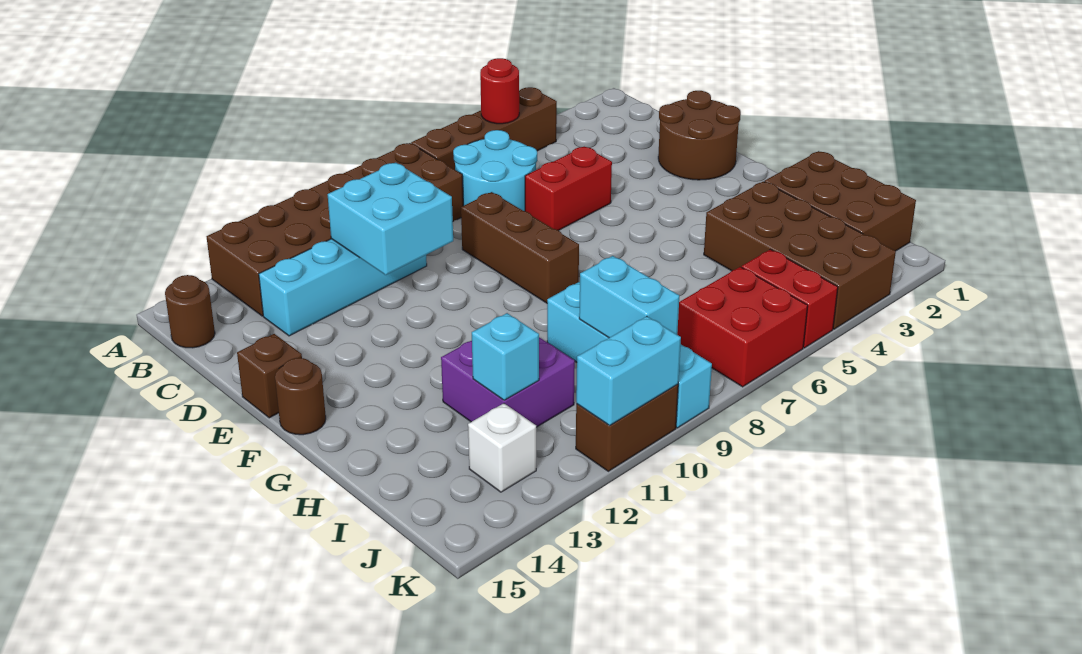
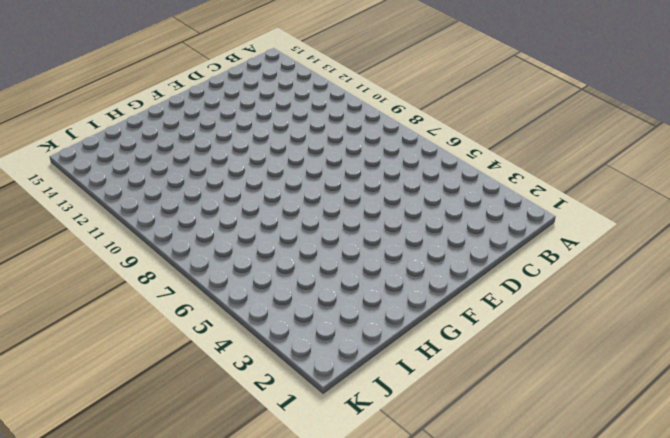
none -> brown 1x4 brick [411,87,557,170]
none -> brown 2x6 brick [207,143,463,316]
none -> cyan 2x2 round brick [453,130,537,211]

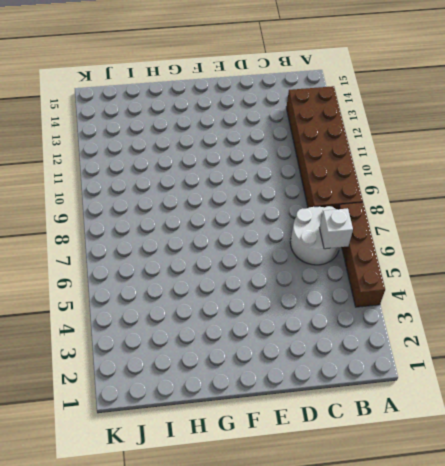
white 2x2 round brick [290,206,340,265] -> cyan 2x2 round brick [453,130,537,211]
white 1x1 brick [319,208,353,249] -> white 1x1 brick moved to [468,403,536,492]
none -> brown 1x1 round brick [165,275,215,348]
none -> cyan 1x4 brick [259,239,427,336]
none -> brown 2x2 round brick [658,91,741,180]

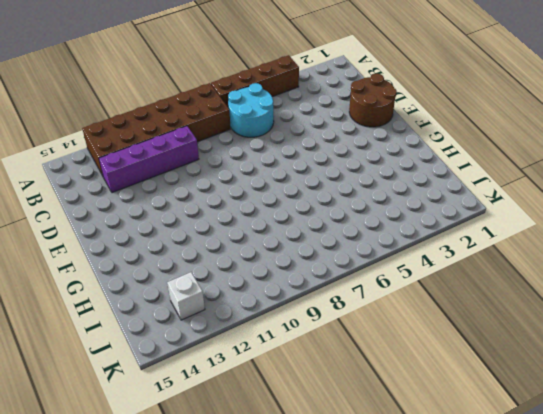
purple 1x4 brick [99,126,199,193] -> cyan 1x4 brick [259,239,427,336]
none -> brown 1x1 round brick [165,275,215,348]
none -> red 1x2 brick [525,147,612,231]
none -> brown 1x3 brick [461,192,579,303]

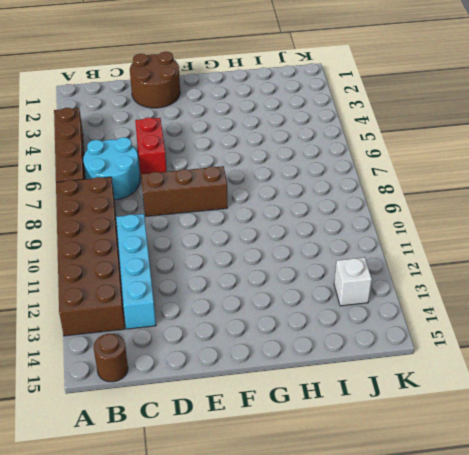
none -> brown 1x1 brick [237,334,302,418]
none -> brown 1x1 round brick [275,358,326,435]
none -> brown 2x3 brick [764,151,916,251]

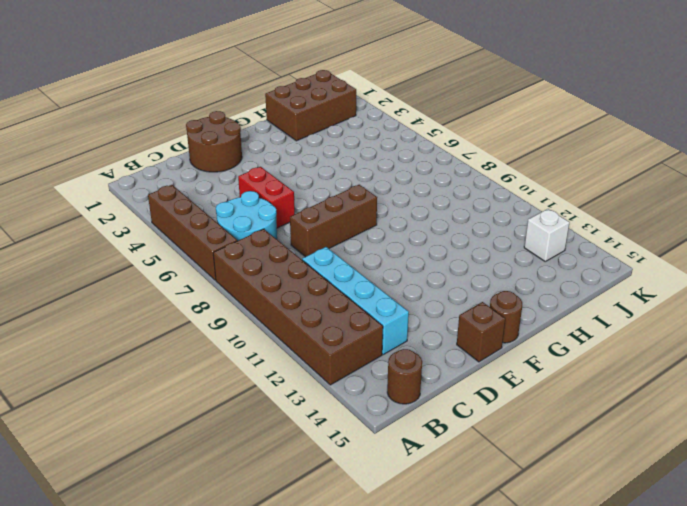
none -> brown 2x4 brick [704,181,896,329]
none -> cyan 1x4 brick [547,282,712,428]
none -> purple 2x2 brick [441,337,575,427]

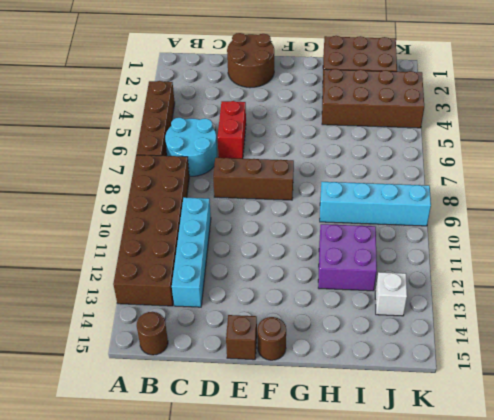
none -> red 1x2 brick [742,249,838,348]
none -> red 2x2 brick [677,267,808,387]
none -> brown 1x2 brick [576,384,678,471]

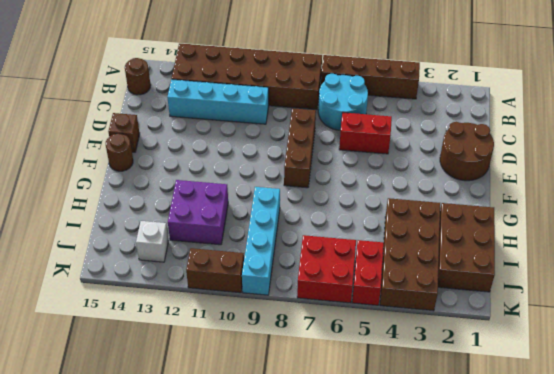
none -> red 1x1 round brick [480,58,519,124]
none -> cyan 2x2 brick [328,163,453,275]
none -> cyan 1x2 brick [579,256,679,338]

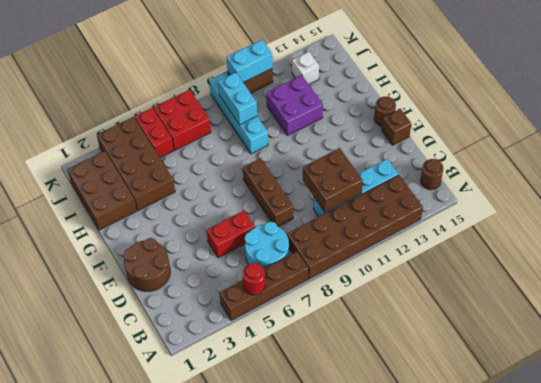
brown 2x2 brick [303,148,363,212] -> cyan 2x2 brick [328,163,453,275]
none -> cyan 1x1 brick [472,313,539,400]

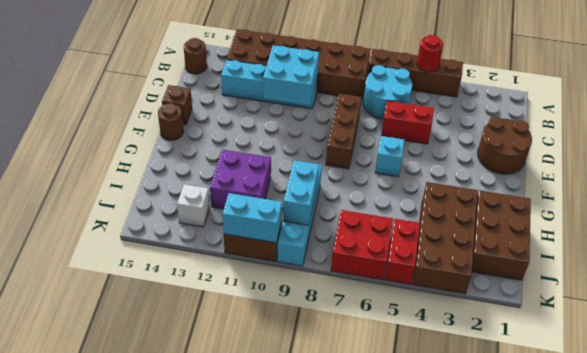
cyan 1x1 brick [375,136,405,177] -> cyan 1x1 brick moved to [472,313,539,400]

